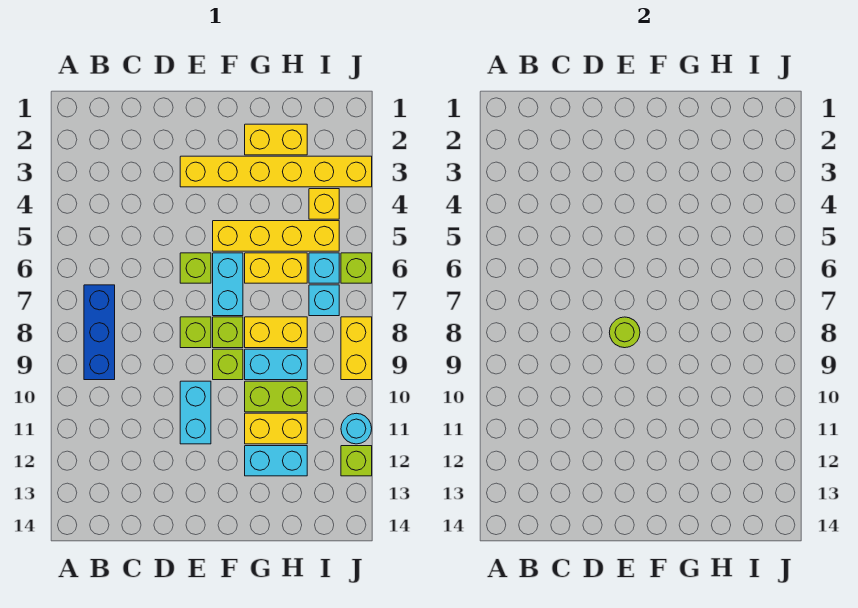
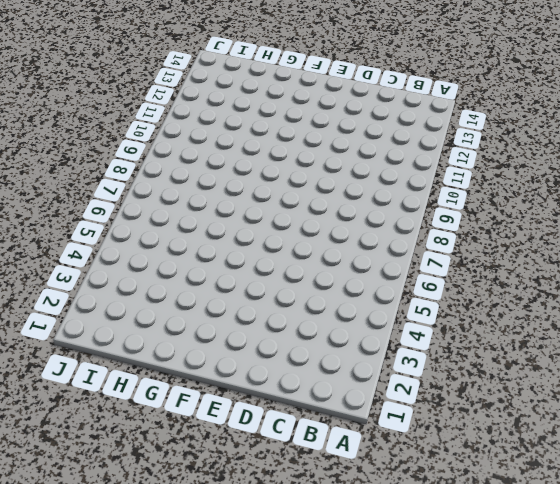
none -> blue 1x3 brick [84,285,115,380]
none -> yellow 1x6 brick [180,156,372,187]
none -> lime 1x1 brick [180,253,211,283]

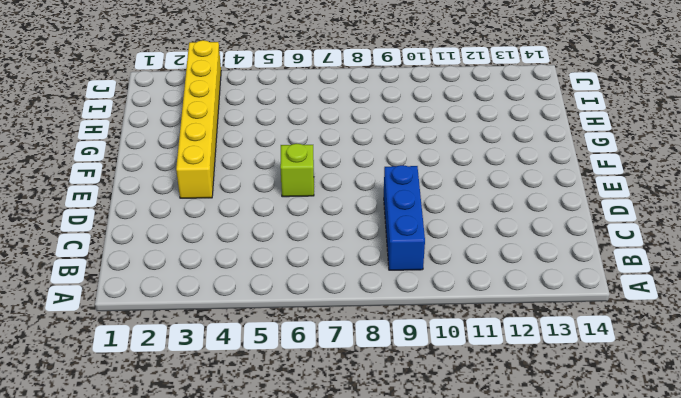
blue 1x3 brick [384,165,425,270] -> blue 1x3 brick turned to [84,285,115,380]
none -> lime 1x1 brick [180,317,211,348]
none -> cyan 1x2 brick [180,381,211,444]
none -> yellow 1x4 brick [213,221,339,251]

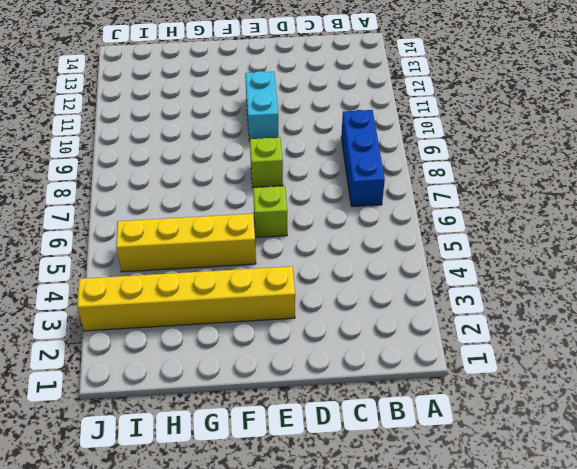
none -> cyan 1x2 brick [213,253,243,316]
none -> lime 1x1 brick [213,317,243,348]
none -> lime 1x1 brick [213,349,243,380]

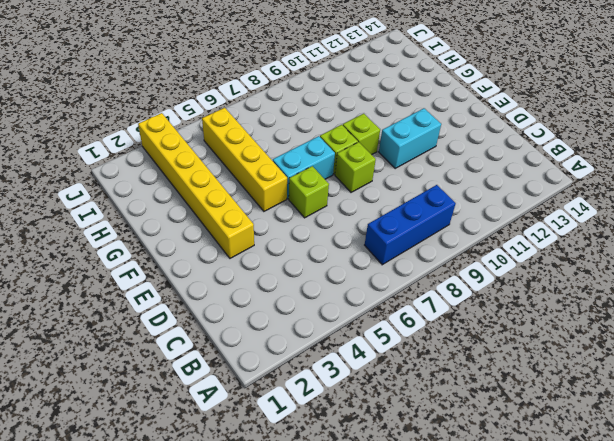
none -> yellow 1x2 brick [245,124,307,155]
none -> yellow 1x2 brick [245,253,307,283]
none -> yellow 1x2 brick [245,317,307,348]

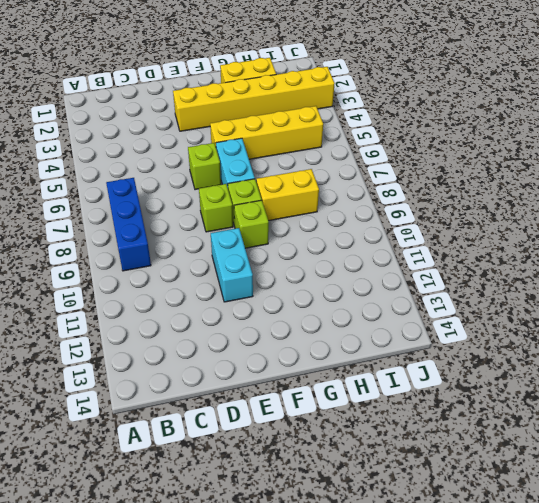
none -> yellow 1x2 brick [245,253,307,283]
none -> cyan 1x2 brick [245,349,307,380]
none -> lime 1x2 brick [245,381,307,412]

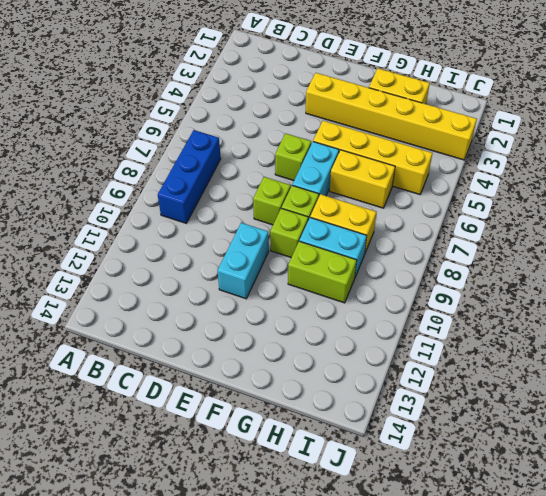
none -> yellow 1x2 brick [245,413,307,444]
none -> cyan 1x2 brick [245,446,307,476]
none -> yellow 1x1 brick [309,189,339,219]

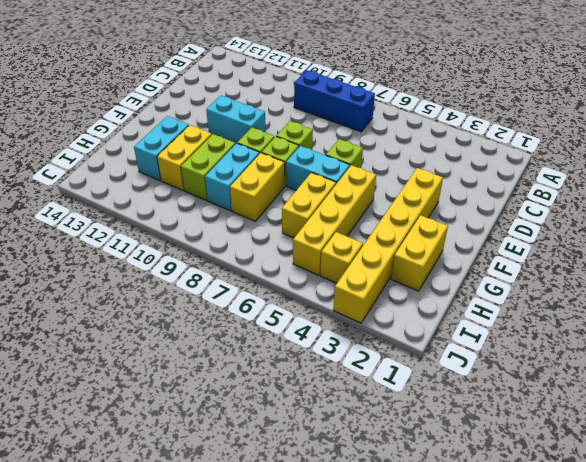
none -> cyan 1x1 brick [309,253,339,283]
none -> cyan 1x1 brick [309,285,339,316]
none -> lime 1x1 brick [341,253,372,283]

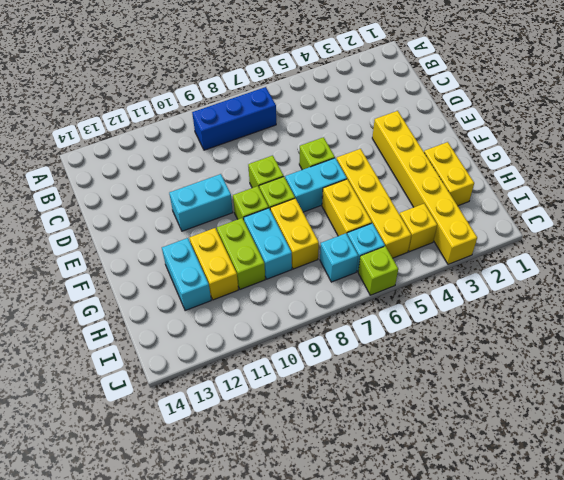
none -> yellow 1x2 brick [341,317,372,380]
none -> cyan 1x1 round brick [341,413,372,444]
none -> lime 1x1 brick [341,446,372,476]

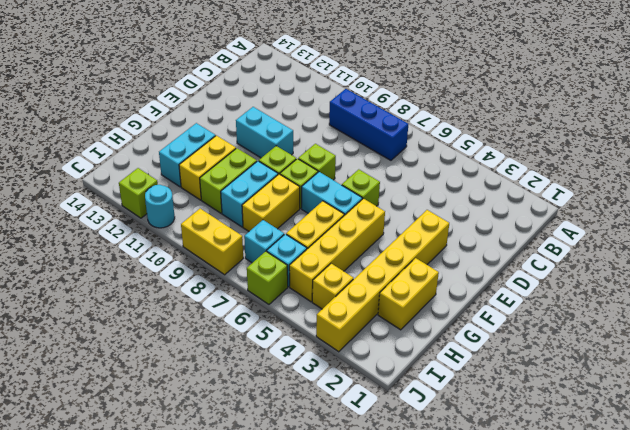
none -> lime 1x1 round brick [609,317,640,348]

